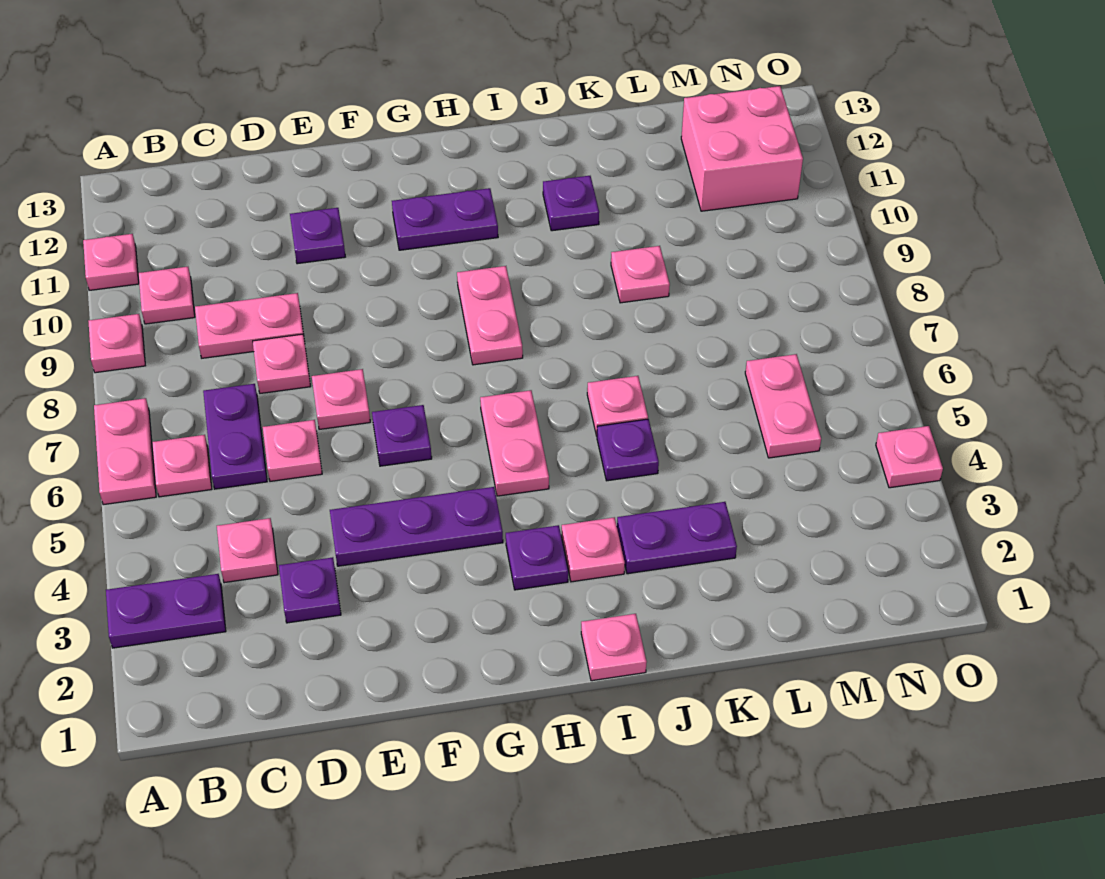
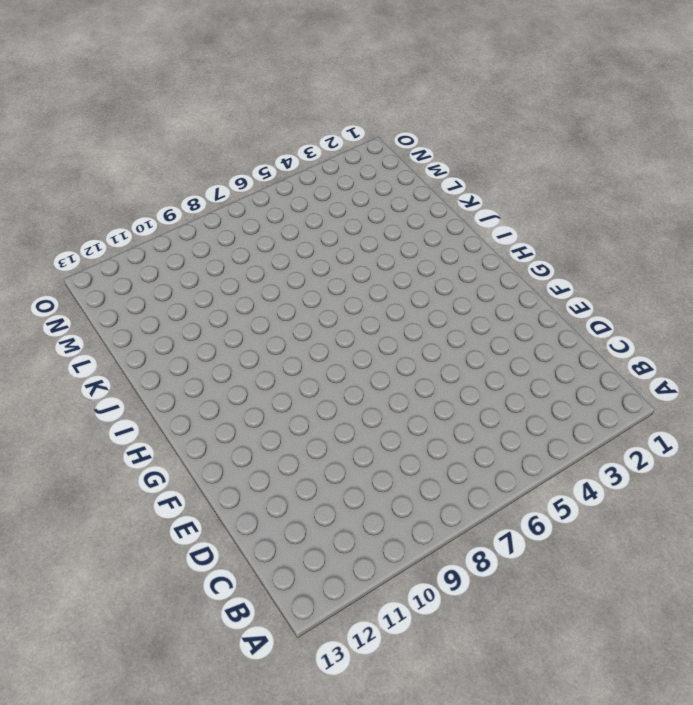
none -> purple 1x2 plate [106,574,226,648]
none -> pink 1x2 plate [94,398,156,505]
none -> pink 1x1 plate [88,314,145,373]
none -> pink 1x1 plate [83,234,139,290]

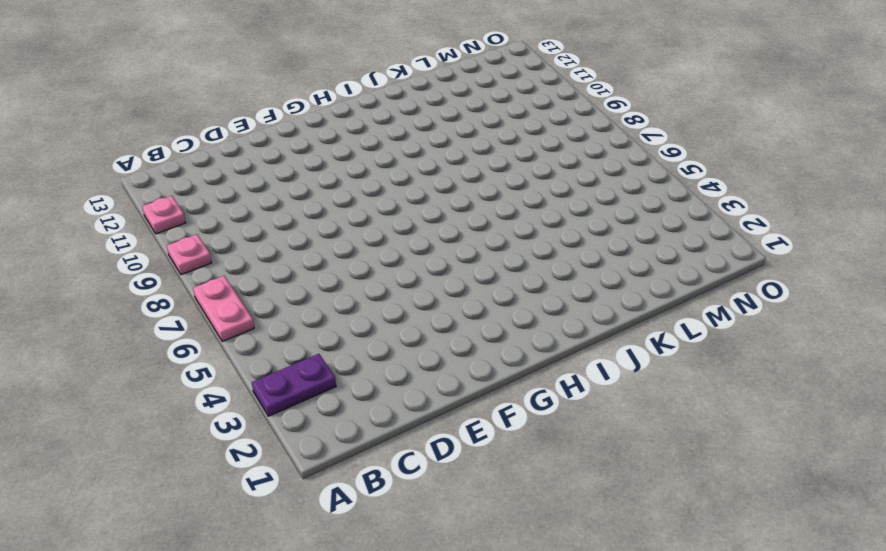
none -> pink 1x1 plate [152,435,212,497]
none -> pink 1x1 plate [139,267,195,324]
none -> pink 1x1 plate [217,518,278,583]
none -> purple 1x2 plate [203,384,267,489]

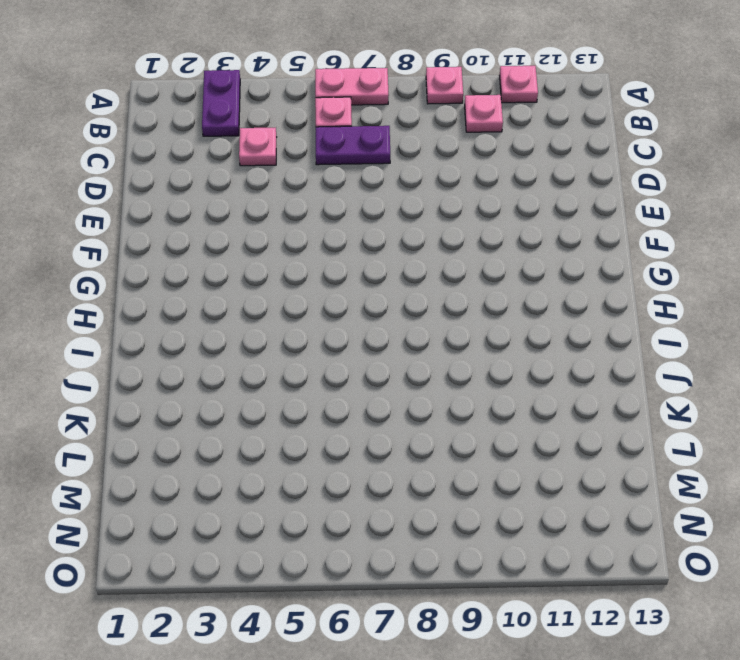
none -> pink 1x2 plate [195,293,303,358]
none -> purple 1x1 plate [279,557,341,623]
none -> pink 1x1 plate [263,420,322,481]
none -> pink 1x1 plate [253,334,311,394]

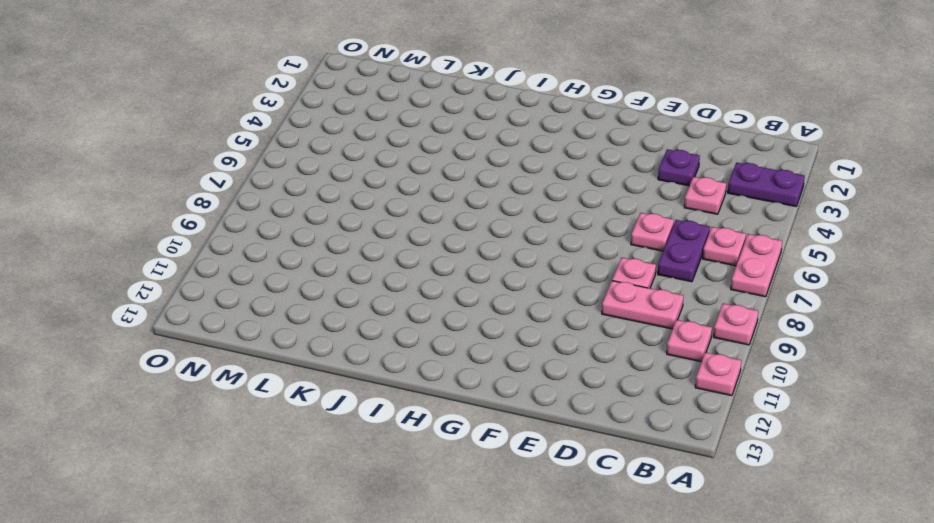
none -> purple 1x3 plate [330,487,503,566]
none -> pink 1x1 plate [312,369,370,430]
none -> purple 1x1 plate [290,208,345,264]
none -> purple 1x1 plate [372,405,432,466]

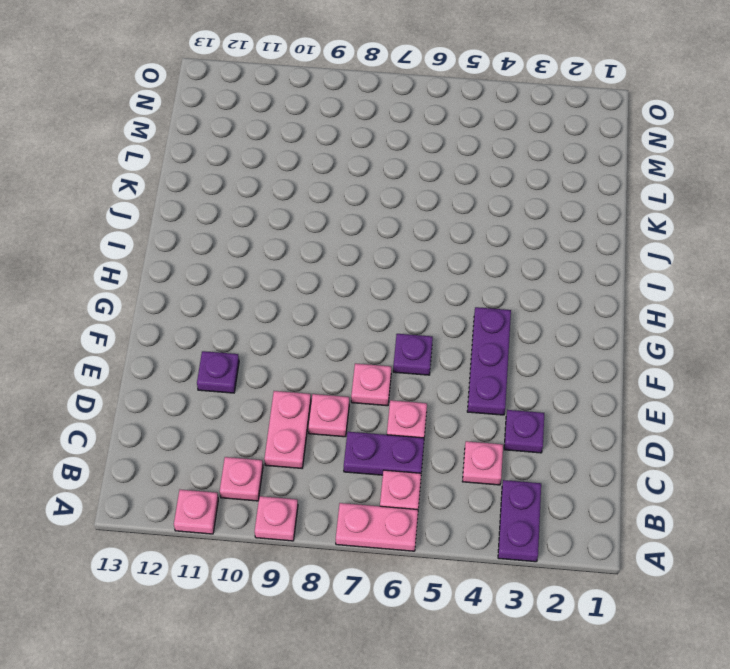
none -> purple 1x2 plate [392,188,498,250]
none -> purple 1x1 plate [506,525,568,590]
none -> pink 1x2 plate [480,390,549,496]
none -> pink 1x2 plate [457,266,523,365]

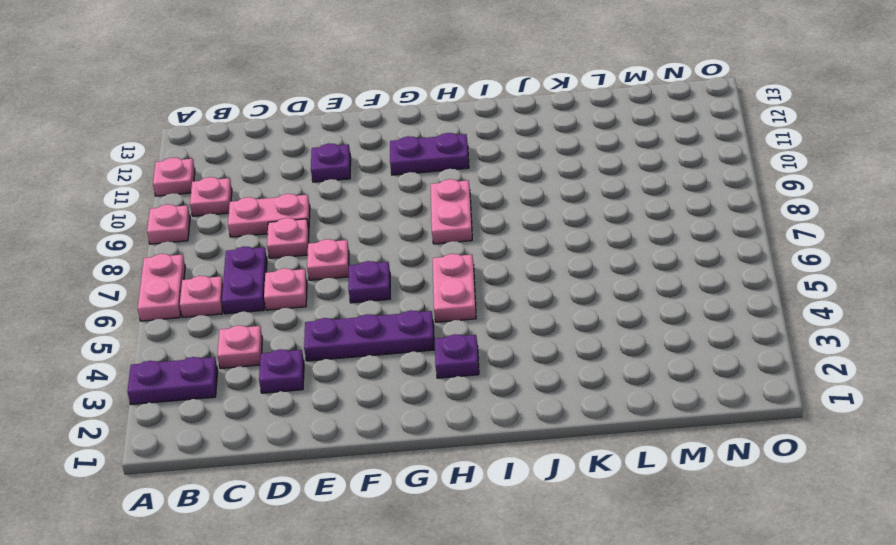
none -> pink 1x1 plate [581,614,647,681]
none -> pink 1x1 plate [562,517,625,582]
none -> purple 1x2 plate [617,502,737,574]
none -> purple 1x1 plate [597,419,659,481]

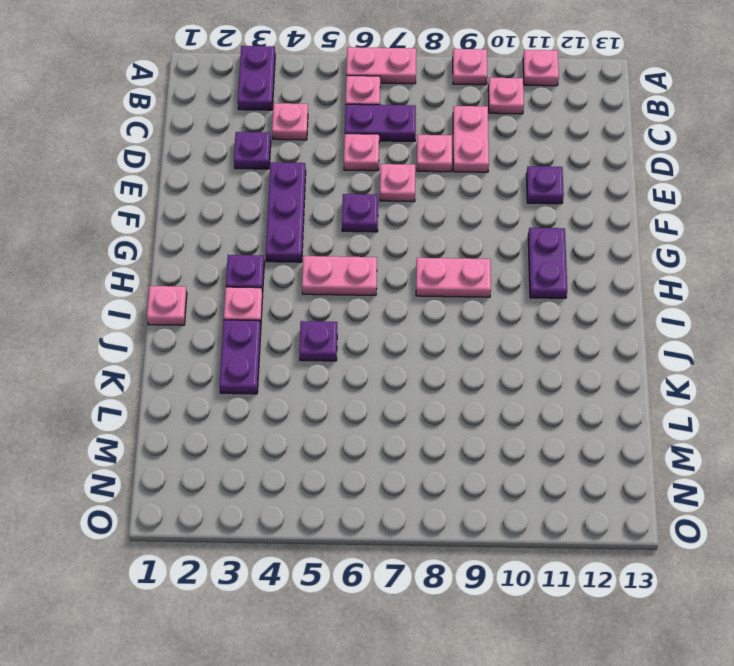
none -> pink 1x1 plate [587,376,648,436]
none -> purple 1x1 plate [543,176,599,231]
none -> pink 1x1 plate [611,246,670,303]
none -> pink 1x2 plate [745,354,821,458]

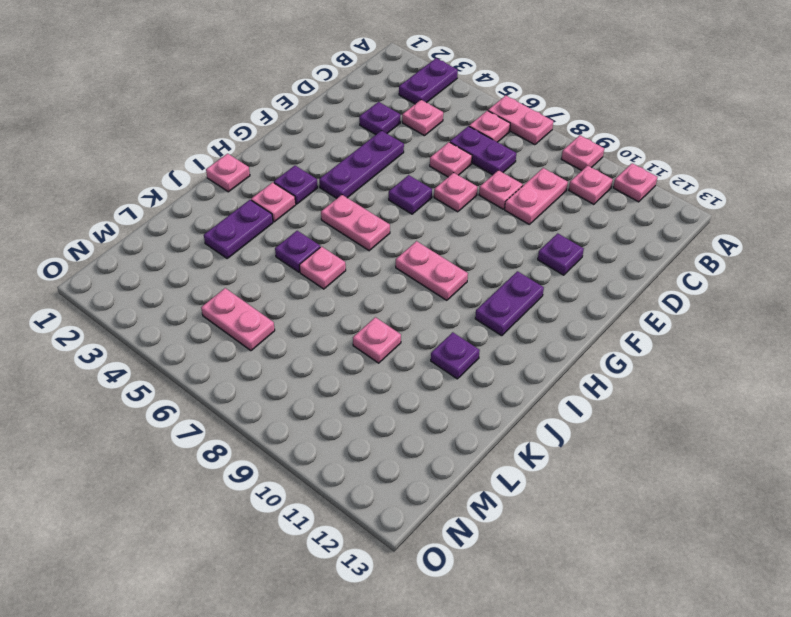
none -> pink 2x2 brick [681,86,803,211]
none -> pink 1x1 plate [876,426,943,488]

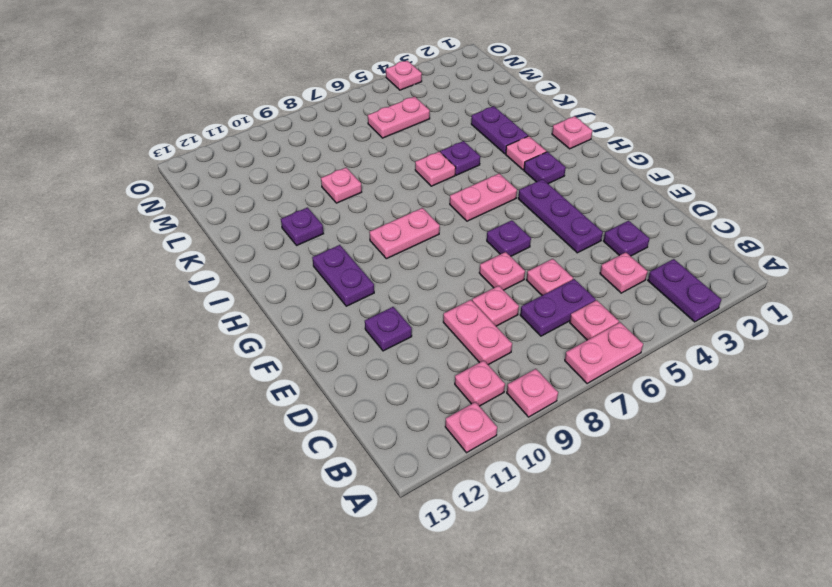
none -> pink 2x2 brick [681,86,803,211]

